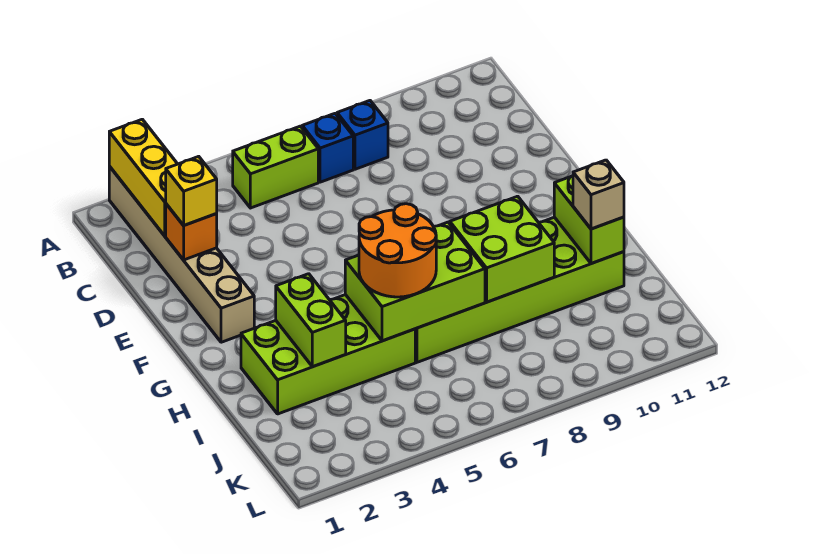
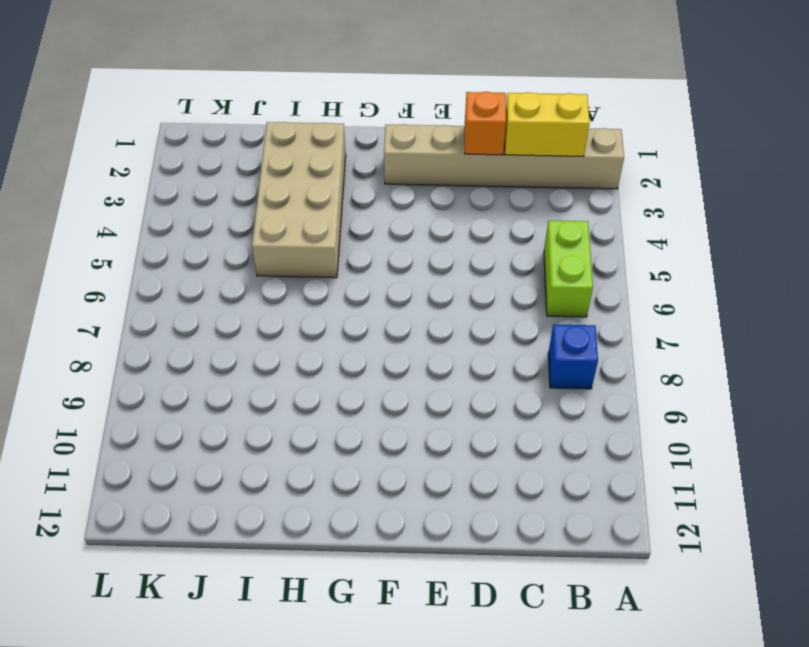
yellow 1x2 brick [505,92,590,156] -> yellow 1x3 brick [109,119,177,236]
tan 2x4 brick [252,122,346,278] -> lime 2x4 brick [241,295,415,414]
none -> blue 1x1 brick [302,113,353,182]
none -> lime 2x6 brick [415,217,624,362]
none -> lime 1x2 brick [276,274,346,367]

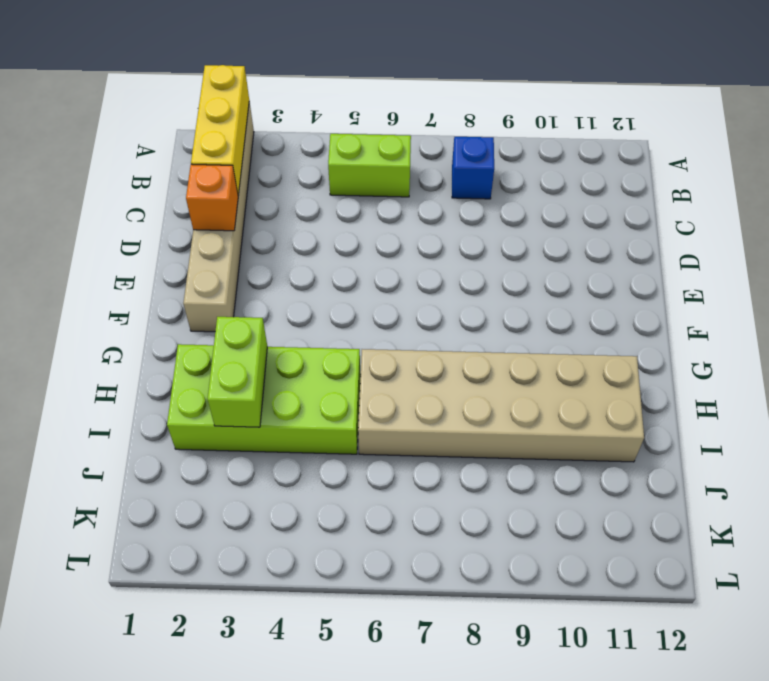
tan 2x6 brick [358,349,644,462] -> lime 2x6 brick [415,217,624,362]
none -> blue 1x1 brick [302,113,353,182]
none -> lime 2x3 brick [345,222,485,341]
none -> lime 2x2 brick [450,196,554,302]

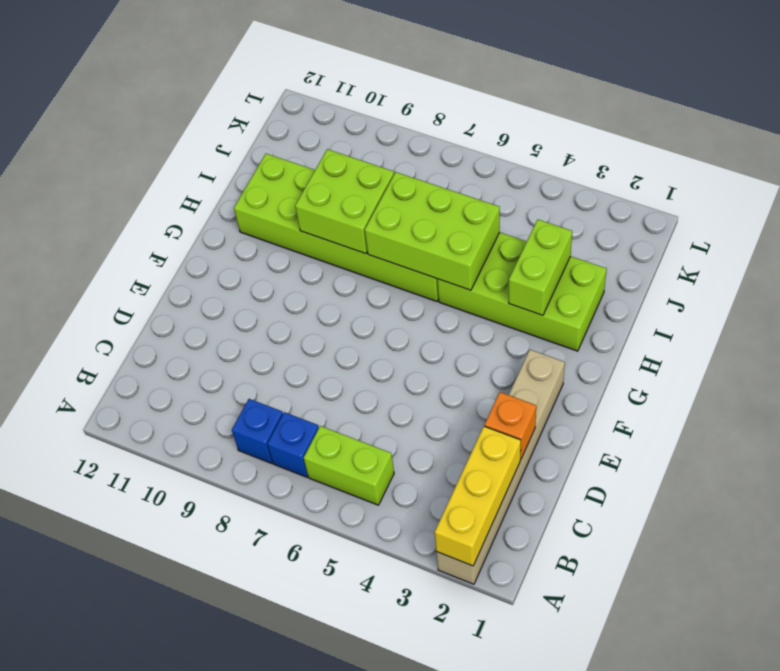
none -> lime 1x2 brick [554,176,624,264]
none -> yellow 1x1 brick [166,156,217,225]
none -> orange 2x2 round brick [359,204,436,297]

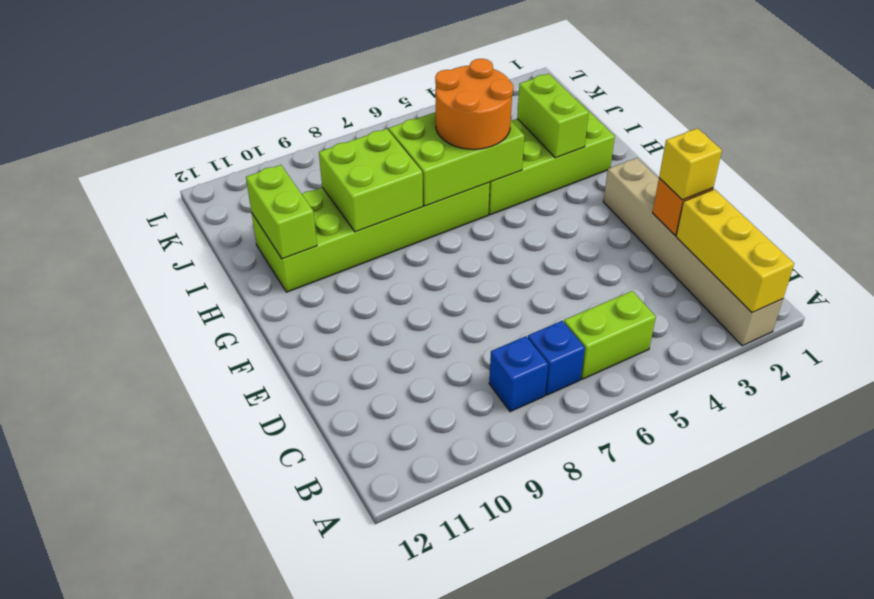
none -> tan 1x1 brick [573,160,624,229]

